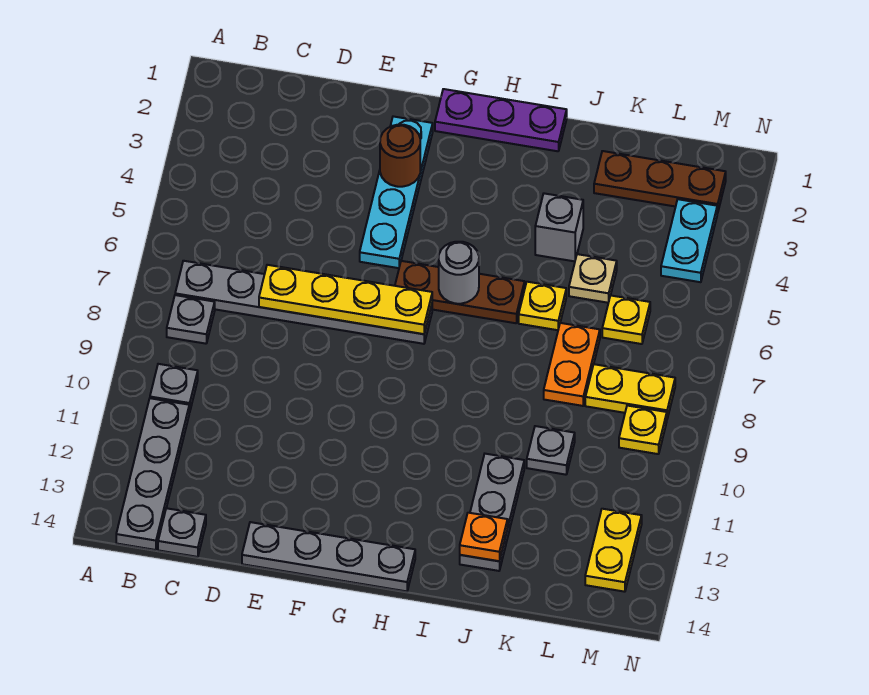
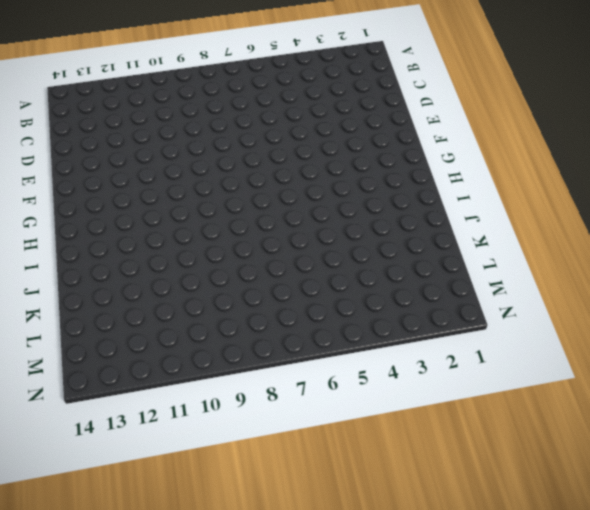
none -> grey 1x6 plate [175,261,432,344]
none -> grey 1x1 plate [167,295,215,344]
none -> grey 1x1 plate [150,364,198,412]

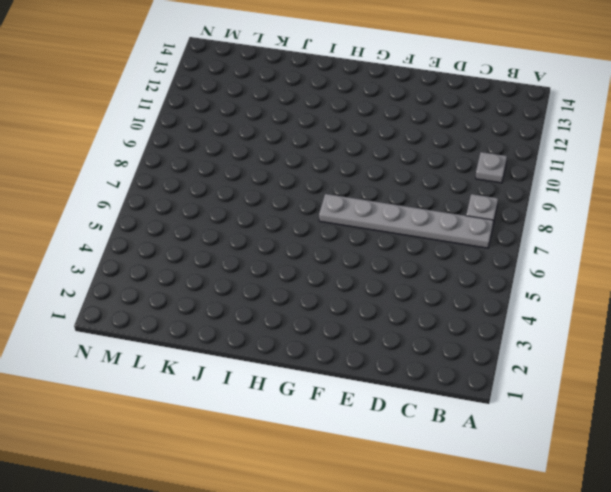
none -> grey 1x4 plate [116,398,189,550]
none -> grey 1x1 plate [158,508,206,557]
none -> grey 1x4 plate [242,522,415,591]

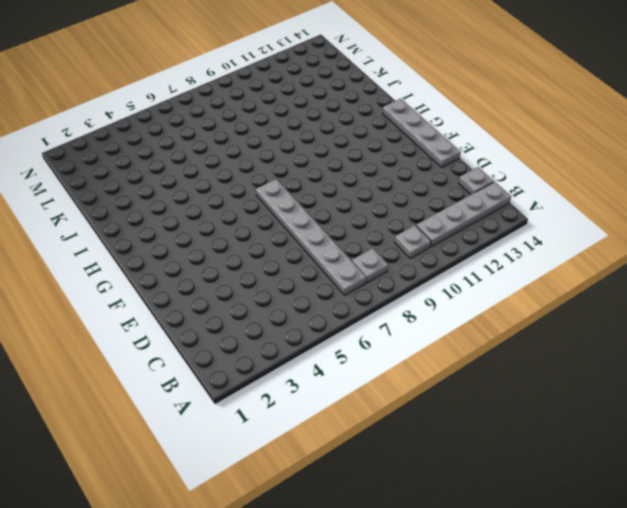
none -> cyan 1x4 plate [360,116,433,268]
none -> purple 1x3 plate [435,89,567,151]
none -> brown 1x3 plate [395,261,525,323]

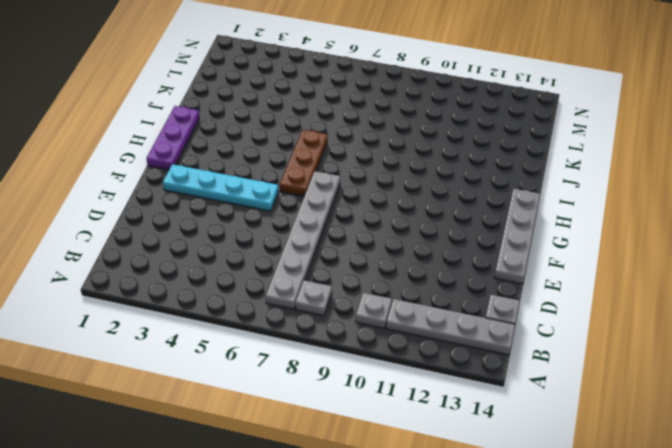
none -> grey 1x1 brick [535,193,583,261]
none -> yellow 1x1 plate [519,282,566,330]
none -> grey 1x3 plate [460,454,524,571]

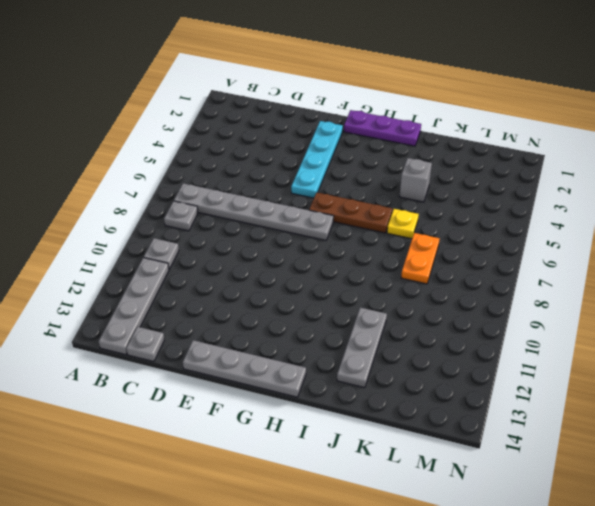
none -> brown 1x3 plate [594,151,726,213]
none -> tan 1x1 plate [569,254,617,303]
none -> grey 1x1 plate [527,426,575,475]

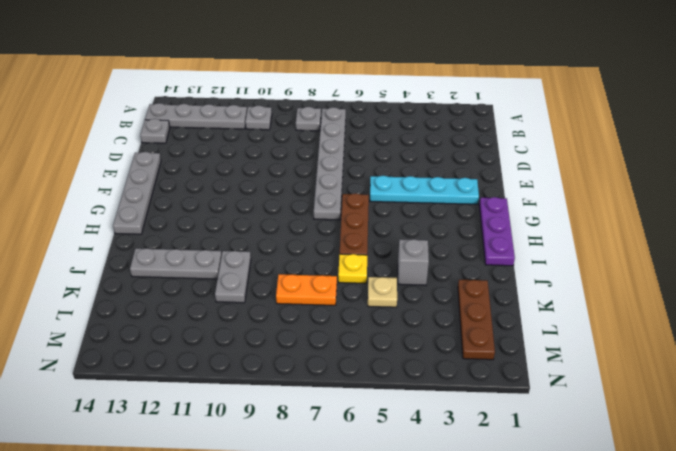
grey 1x2 plate [215,251,251,303] -> grey 1x1 plate [527,426,575,475]
none -> yellow 1x1 plate [602,295,650,344]
none -> yellow 1x2 plate [585,364,675,418]
none -> cyan 1x2 plate [661,199,717,282]

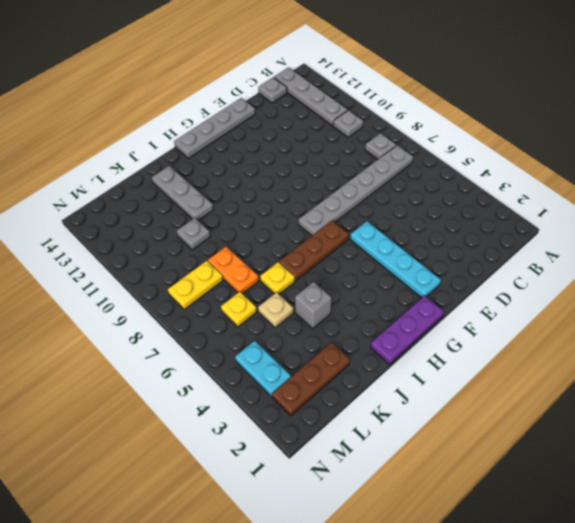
none -> yellow 1x1 plate [619,406,667,454]
none -> yellow 1x2 plate [585,509,642,592]
none -> yellow 1x4 plate [259,265,432,334]

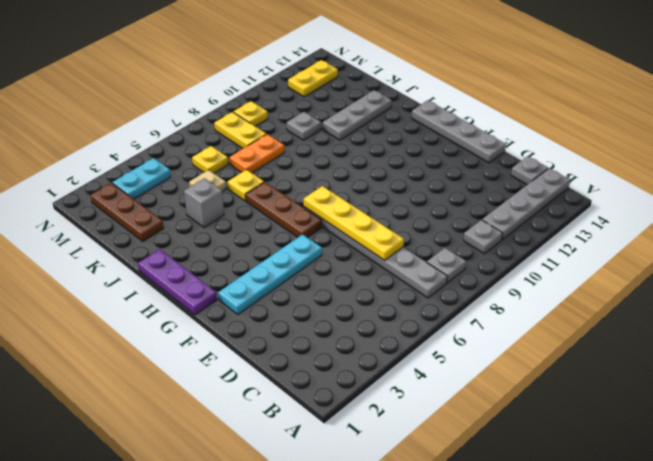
none -> brown 1x1 round brick [380,125,420,187]
none -> grey 1x1 round brick [439,242,479,304]
none -> orange 1x1 plate [460,513,508,561]

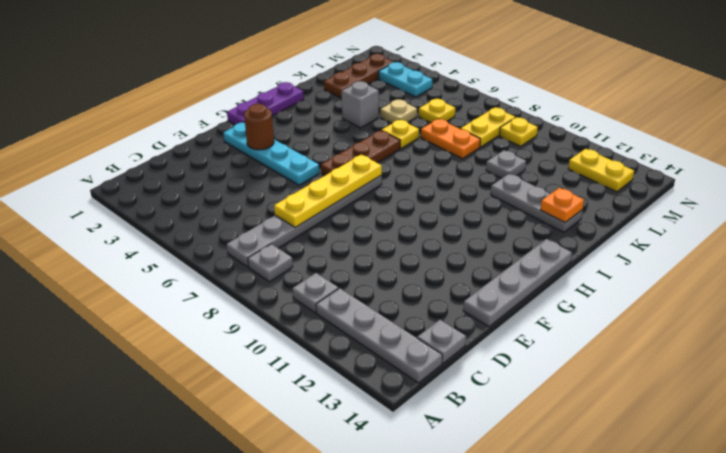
none -> grey 1x1 round brick [439,242,479,304]

